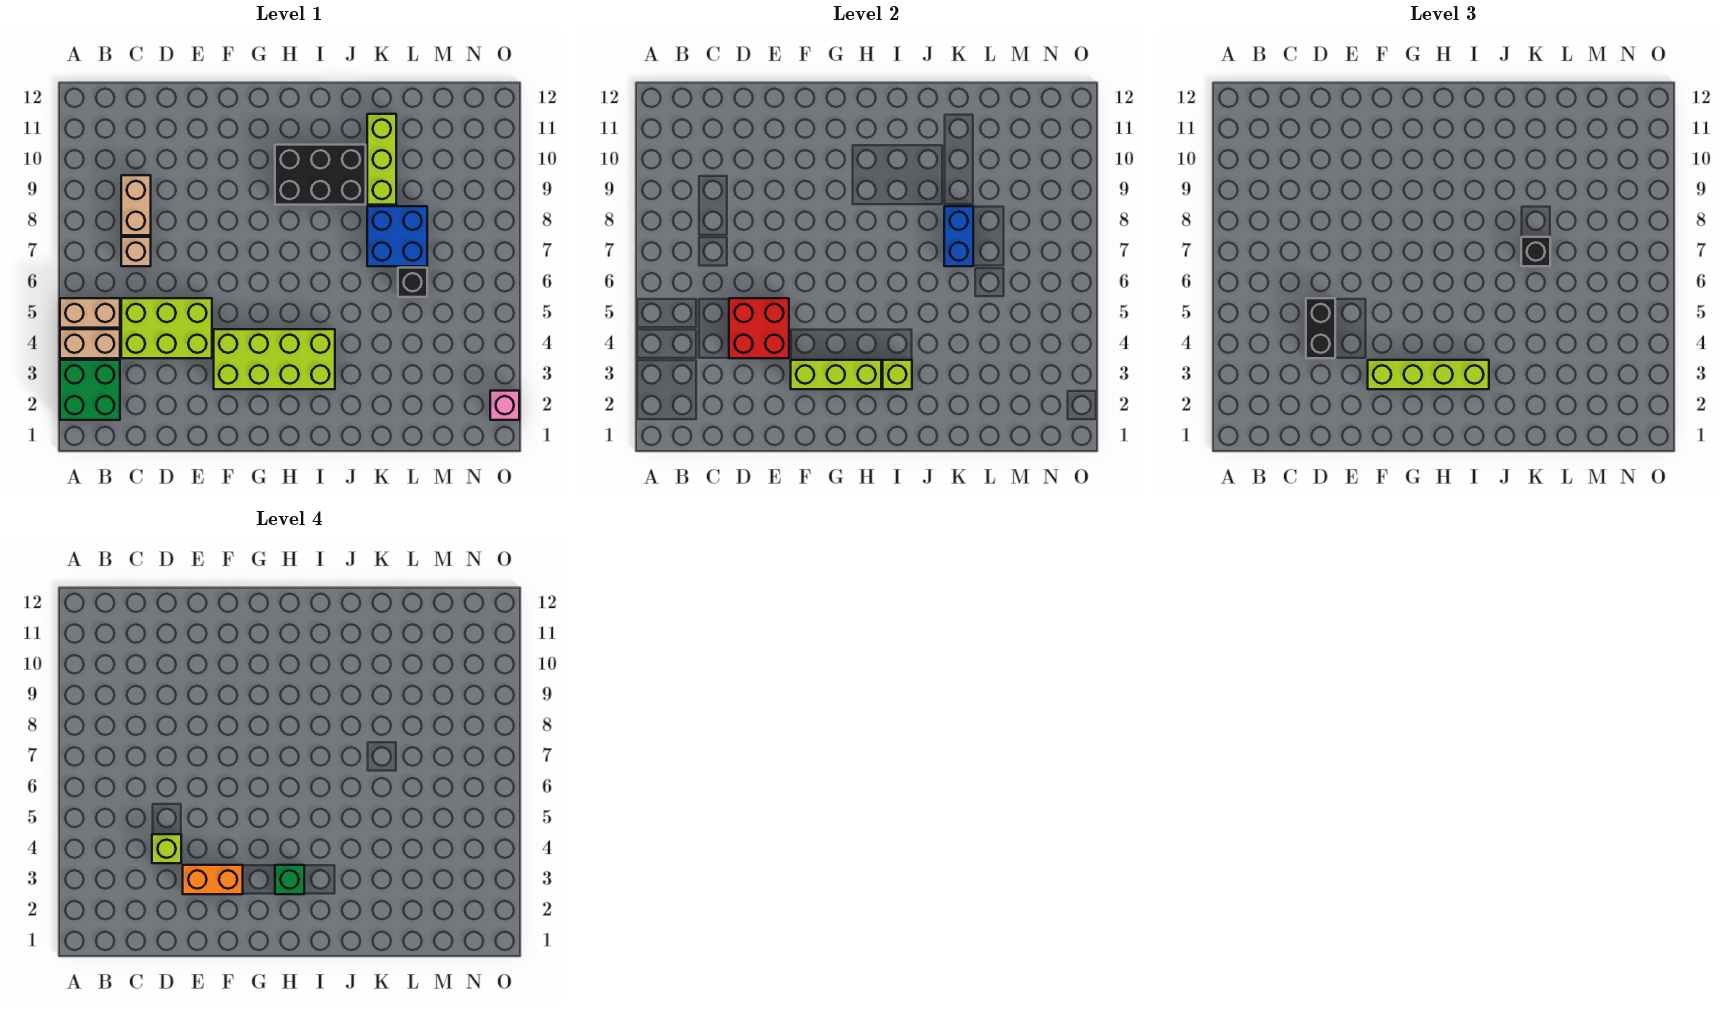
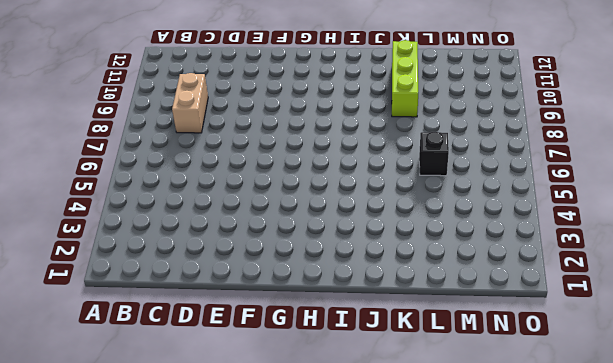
none -> green 2x2 brick [60,360,120,420]
none -> tan 1x2 brick [60,329,120,358]
none -> tan 1x2 brick [60,298,120,328]

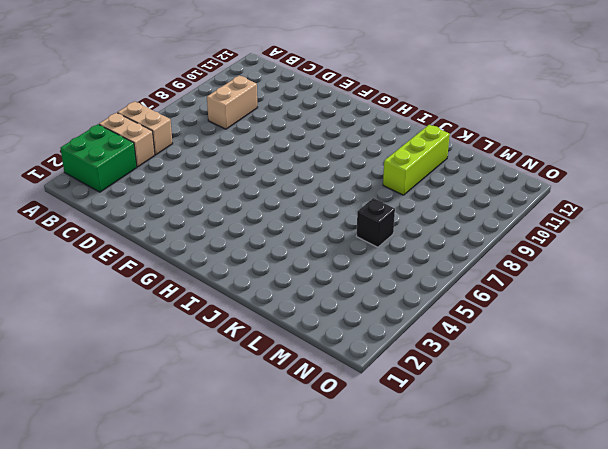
none -> lime 2x3 brick [121,298,212,358]
none -> tan 1x1 brick [121,237,151,266]
none -> lime 2x4 brick [214,329,335,389]

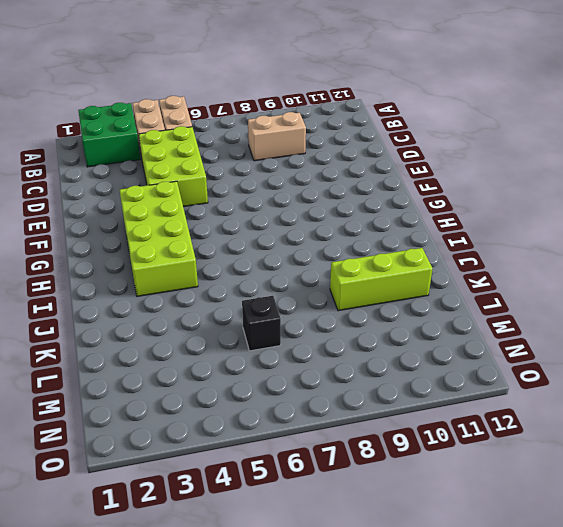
none -> tan 1x1 brick [121,237,151,266]
none -> black 2x3 brick [275,145,366,205]
none -> blue 2x2 brick [367,206,427,266]

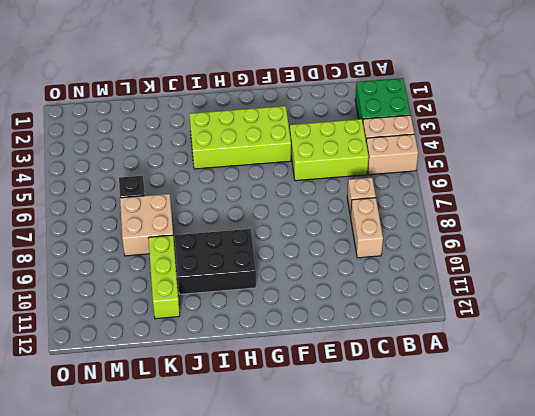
tan 2x2 brick [120,194,173,256] -> blue 2x2 brick [367,206,427,266]
none -> pink 1x1 brick [490,391,519,420]
none -> red 2x2 brick [729,298,789,358]
none -> lime 1x3 brick [791,360,881,389]

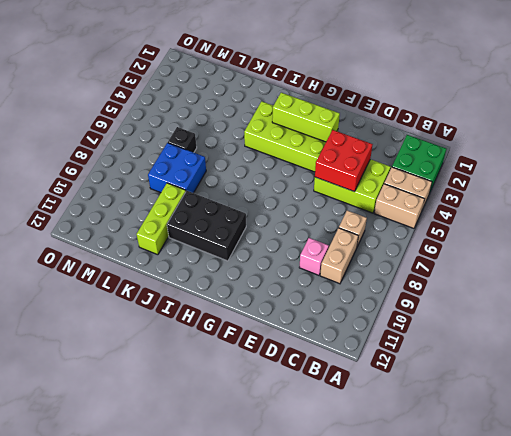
pink 1x1 brick [299,238,329,275] -> pink 1x1 brick moved to [490,391,519,420]
none -> lime 1x1 brick [883,360,912,389]
none -> blue 1x2 brick [944,206,973,266]
none -> black 1x2 brick [1306,298,1335,358]

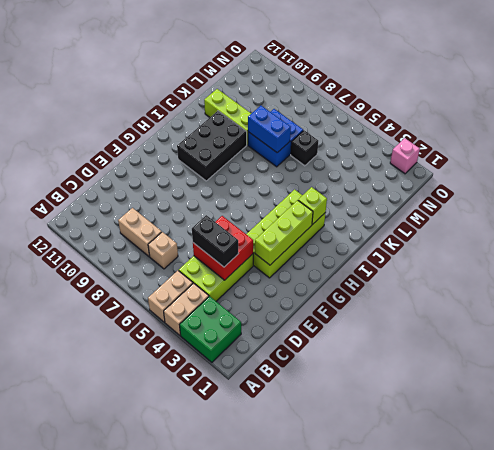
none -> lime 1x4 brick [1368,360,1489,389]
none -> black 1x1 brick [1521,237,1550,266]
none -> lime 1x1 brick [152,834,181,863]

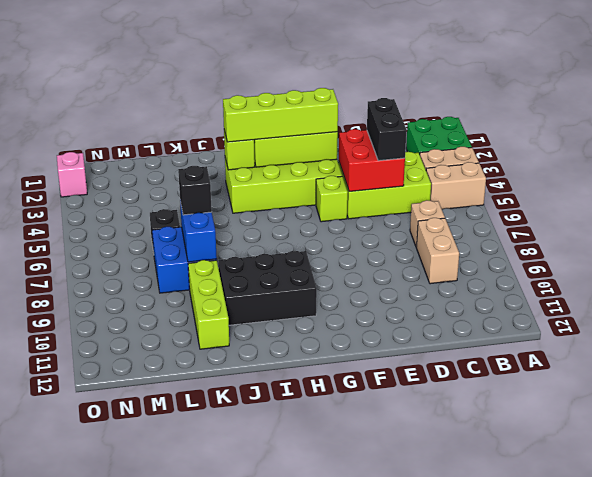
lime 1x1 brick [316,176,348,222] -> lime 1x1 brick moved to [152,834,181,863]
none -> orange 1x2 brick [183,865,243,894]
none -> green 1x1 brick [275,865,304,894]

